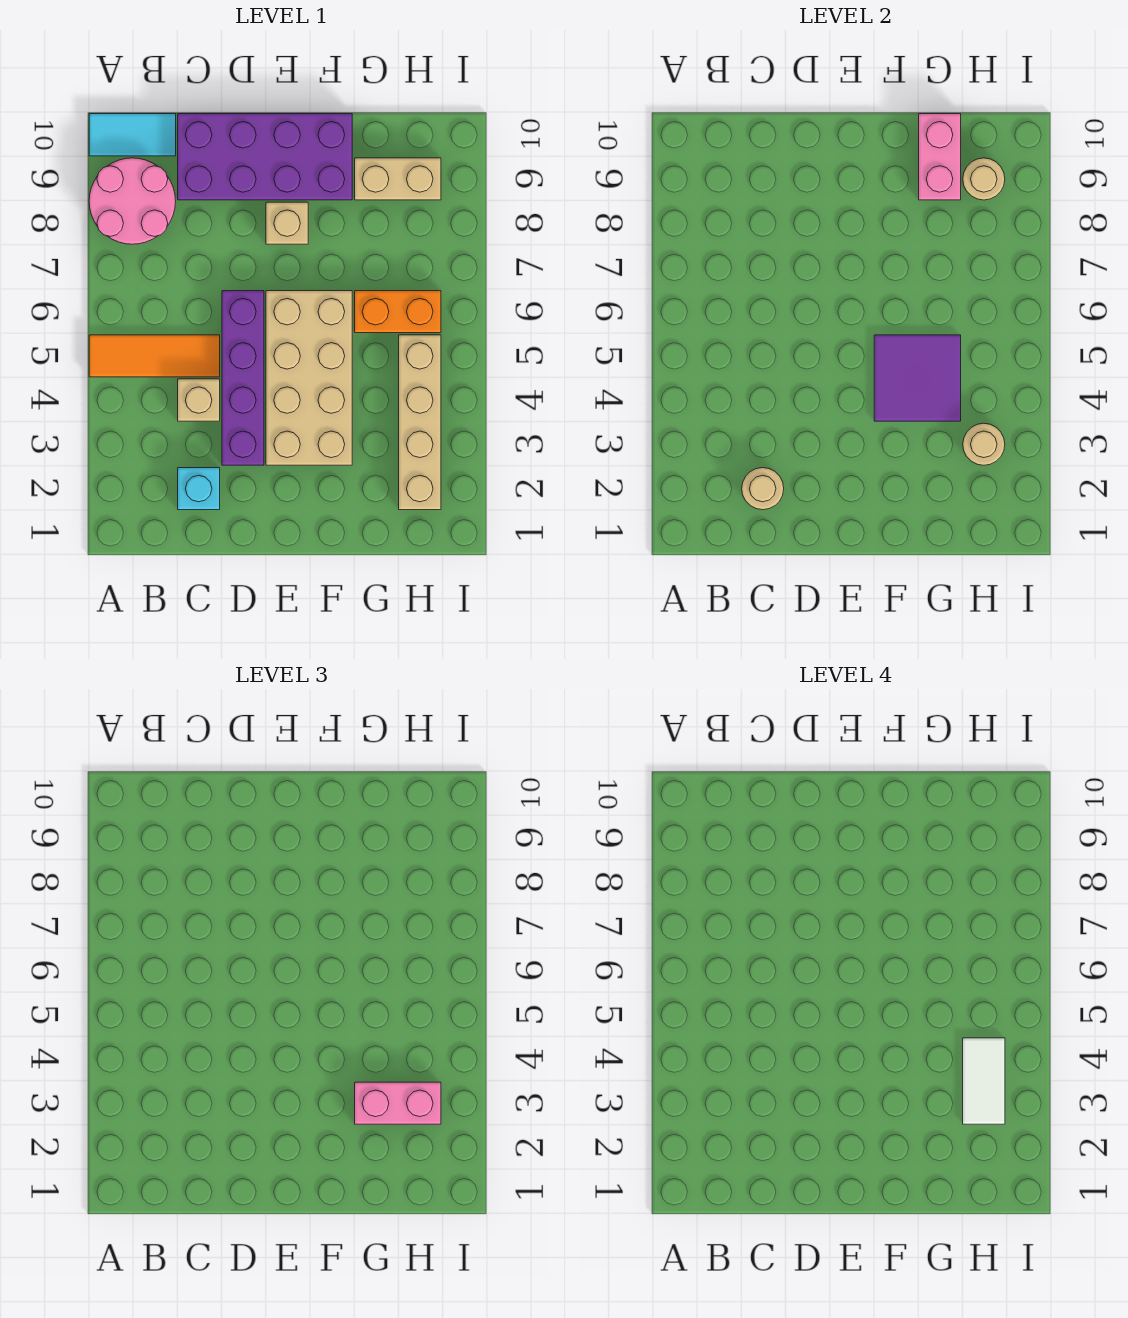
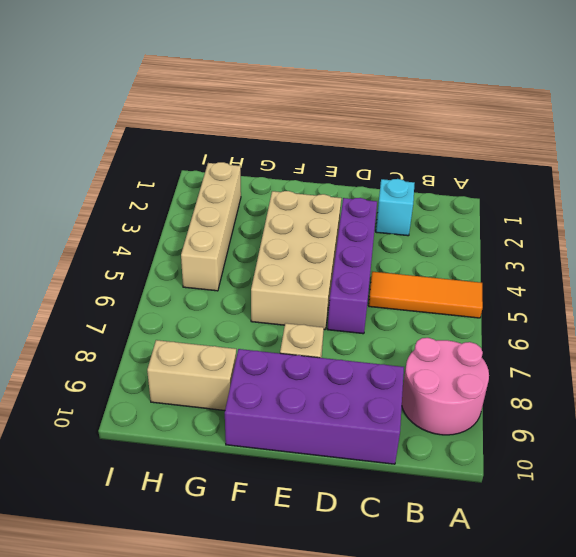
none -> cyan 1x2 tile [89,114,176,156]
none -> tan 1x1 brick [178,379,220,421]
none -> orange 1x2 brick [355,291,441,333]

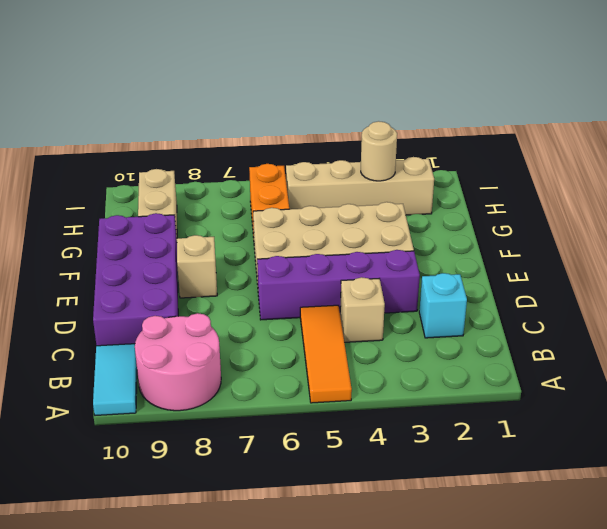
none -> tan 1x1 round brick [742,468,784,510]
none -> purple 2x2 tile [874,335,961,421]
none -> pink 1x2 brick [919,114,961,200]

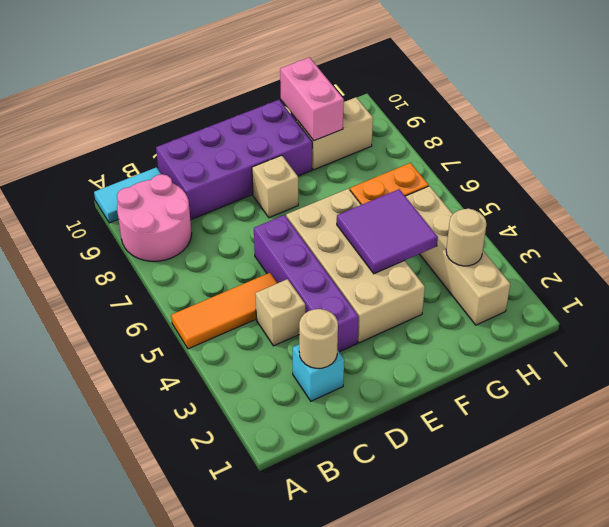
none -> tan 1x1 round brick [963,158,1005,200]
none -> pink 1x2 brick [355,1082,441,1124]
none -> white 1x2 tile [963,1038,1005,1124]

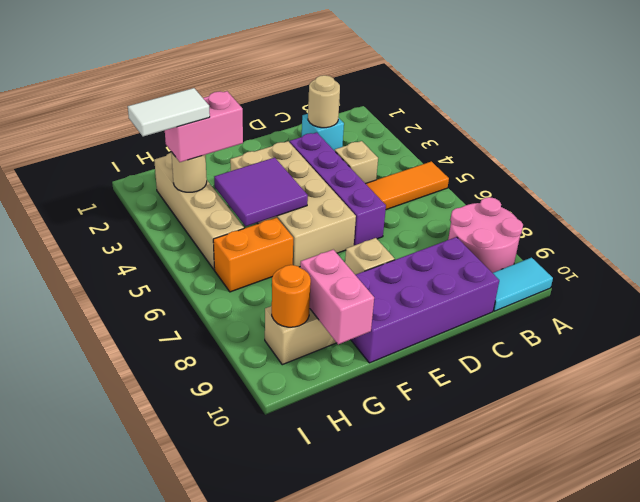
white 1x2 tile [128,88,210,136] -> white 1x2 tile turned to [963,1038,1005,1124]
orange 1x1 round brick [272,265,311,327] -> tan 1x1 round brick [963,158,1005,200]

